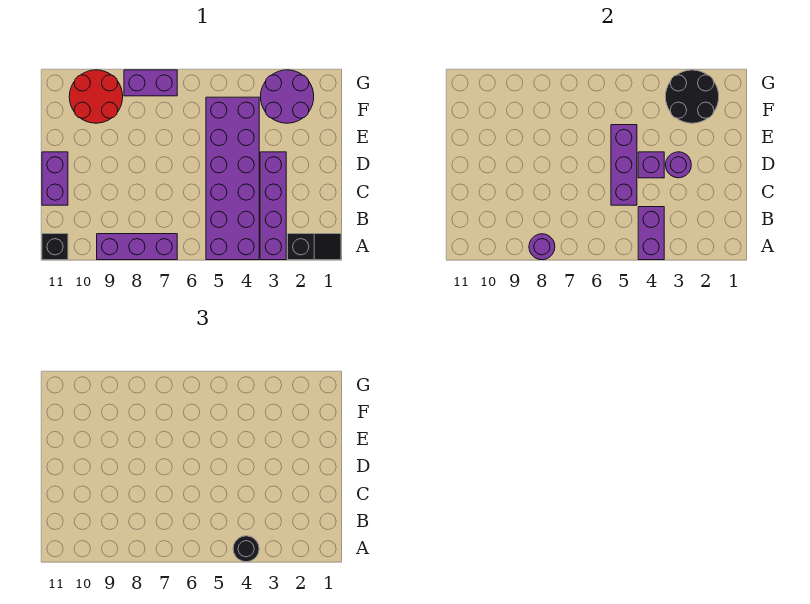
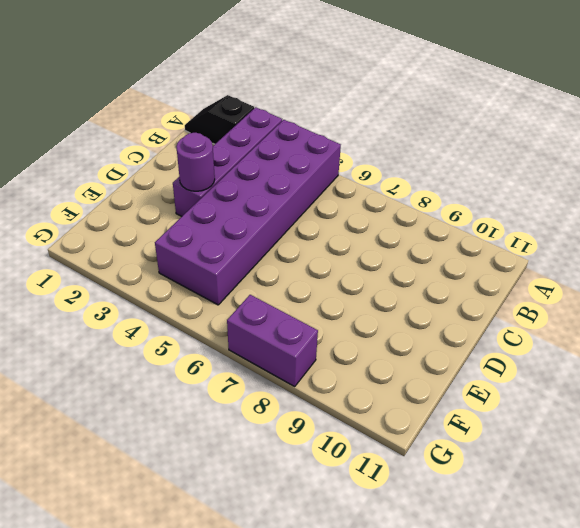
none -> purple 1x3 brick [97,234,177,260]
none -> black 1x1 brick [42,234,68,260]
none -> purple 1x2 brick [42,152,68,205]

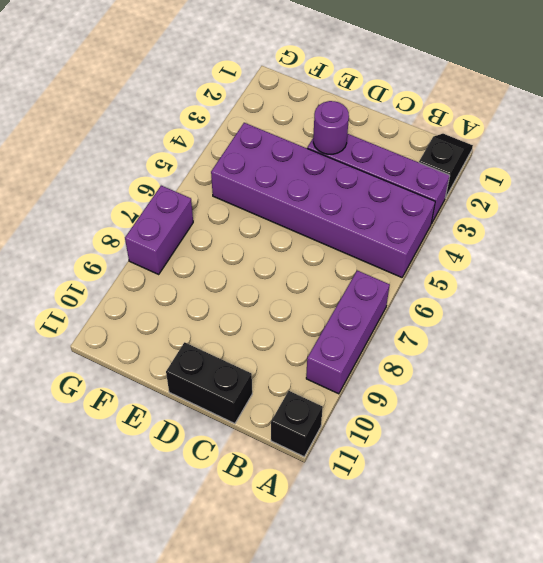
black 1x2 brick [166,342,252,424] -> purple 1x2 brick [42,152,68,205]
none -> purple 2x2 round brick [260,70,314,123]
none -> red 2x2 round brick [69,70,123,123]
none -> purple 1x2 brick [638,207,664,260]

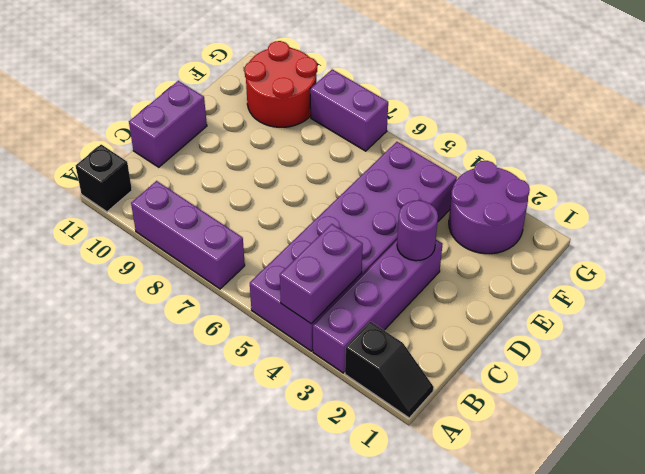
none -> purple 1x1 round brick [529,234,555,260]
none -> purple 1x3 brick [611,125,637,205]
none -> purple 1x1 brick [638,152,664,178]

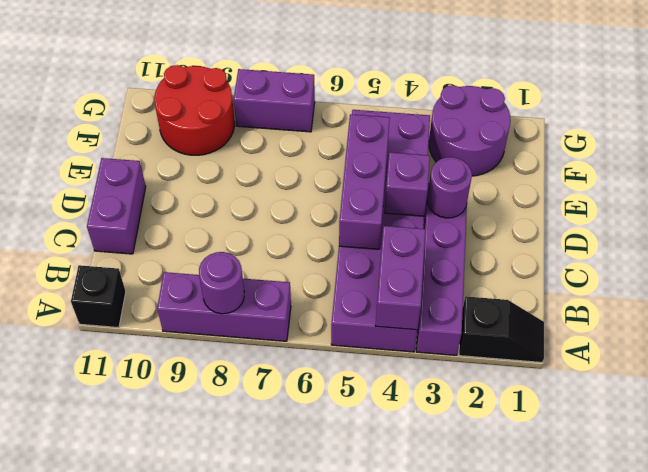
none -> black 2x2 round brick [665,70,719,123]
none -> black 1x1 round brick [233,536,259,562]

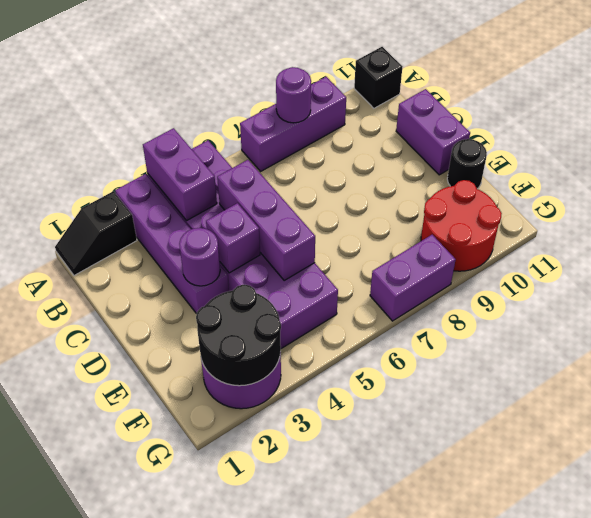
black 1x1 round brick [447,139,487,189] -> black 1x1 round brick moved to [233,536,259,562]

